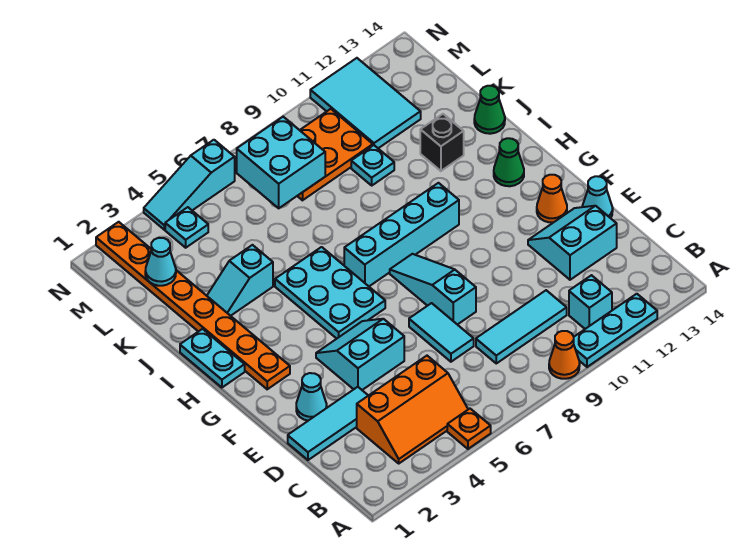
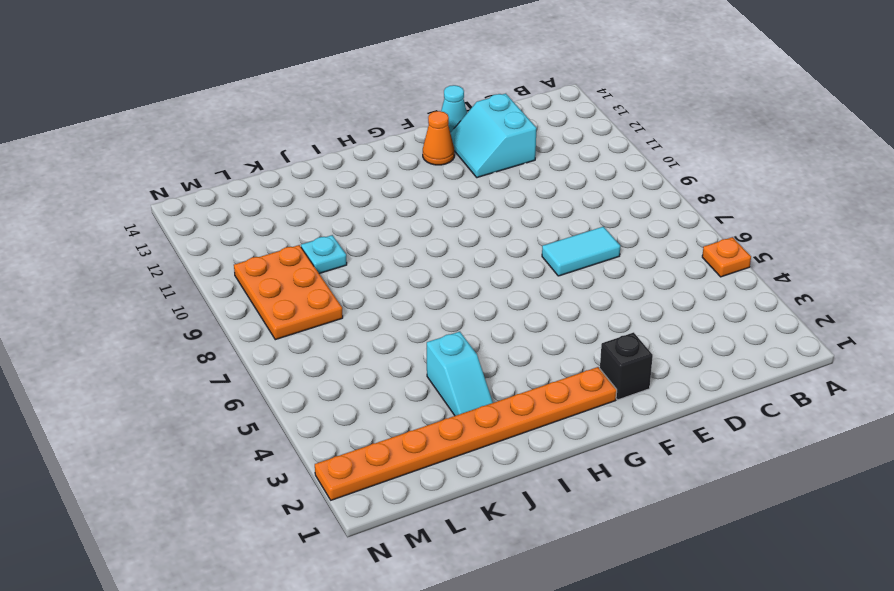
black 1x1 brick [600,332,653,400] -> black 1x1 brick moved to [420,114,464,171]
none -> orange 1x1 cone [549,331,580,379]
none -> cyan 1x3 plate [574,294,657,367]
none -> orange 2x3 slope [357,356,468,463]

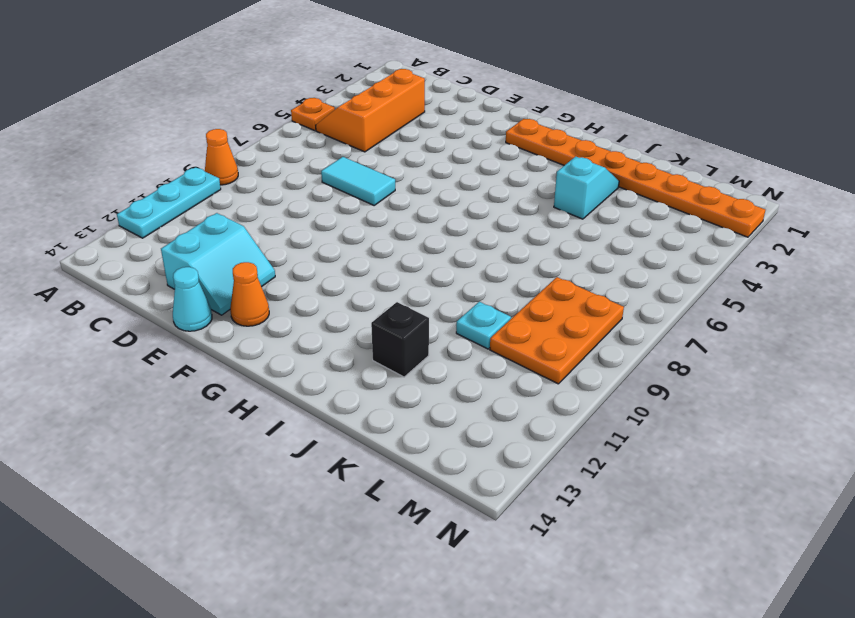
none -> cyan 1x1 brick [569,275,612,329]
none -> cyan 1x3 tile [476,290,567,363]
none -> cyan 1x3 tile [288,387,368,460]

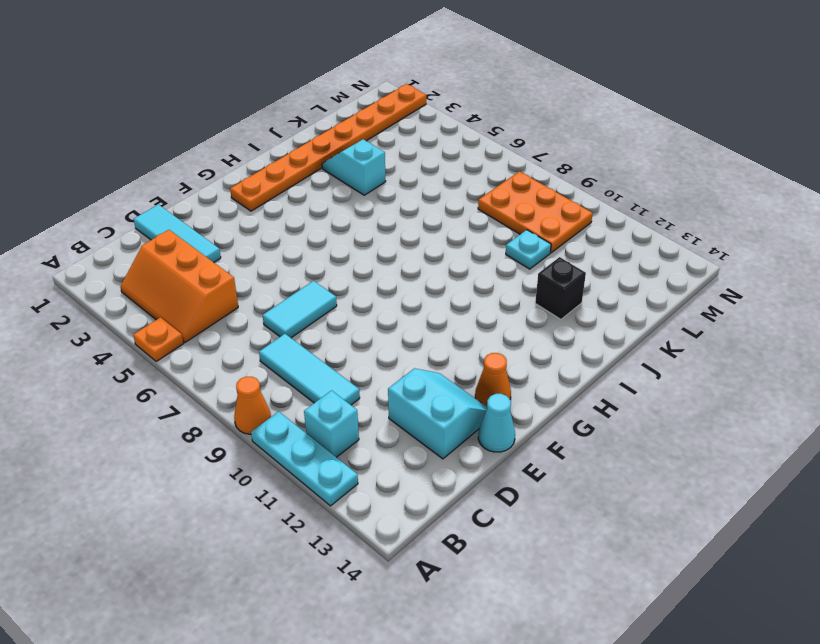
none -> cyan 1x1 cone [296,373,327,421]
none -> cyan 2x2 slope [316,319,404,390]
none -> cyan 1x3 slope [390,254,476,325]

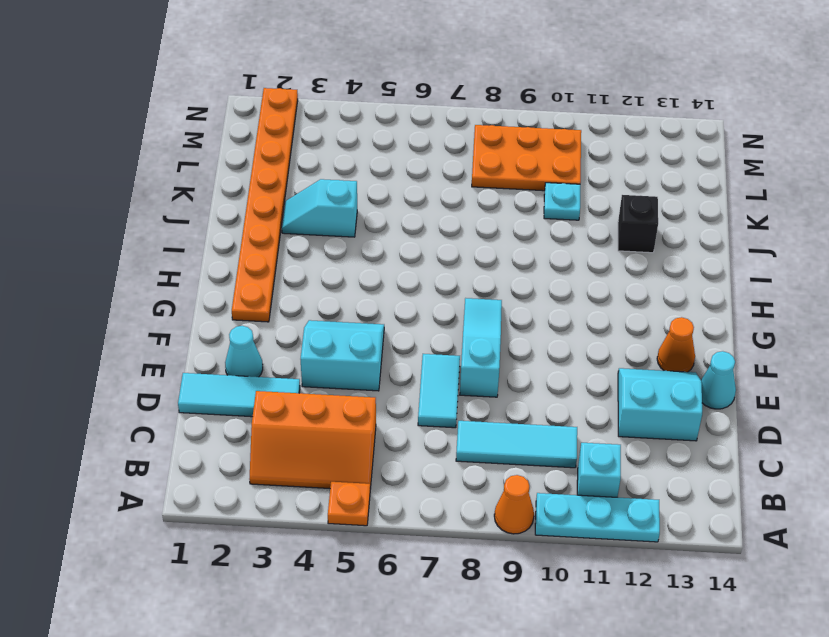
none -> cyan 2x3 plate [275,247,385,339]
none -> cyan 1x2 plate [180,329,245,388]
none -> cyan 1x4 brick [344,183,459,286]

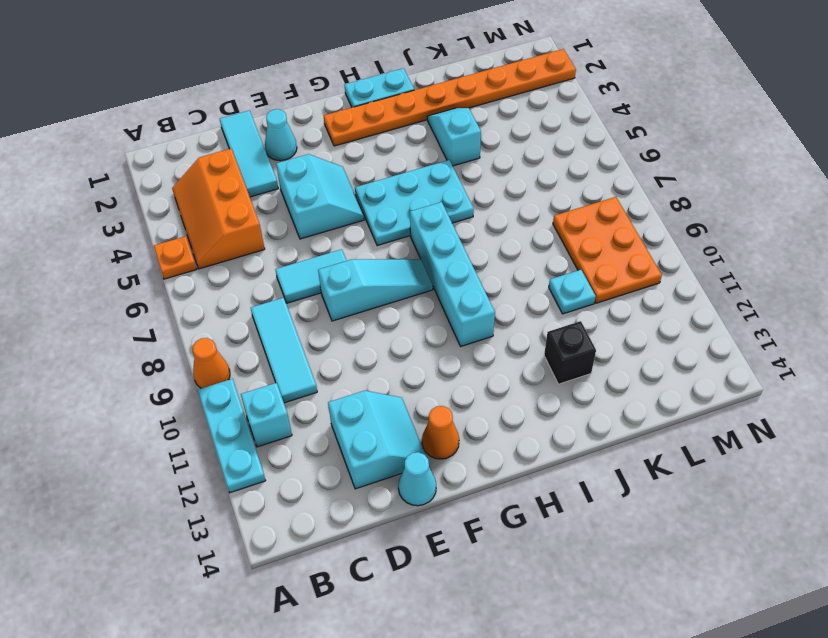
none -> green 1x1 cone [494,138,524,186]
none -> green 1x1 cone [474,86,505,134]
none -> cyan 2x3 tile [310,58,421,148]

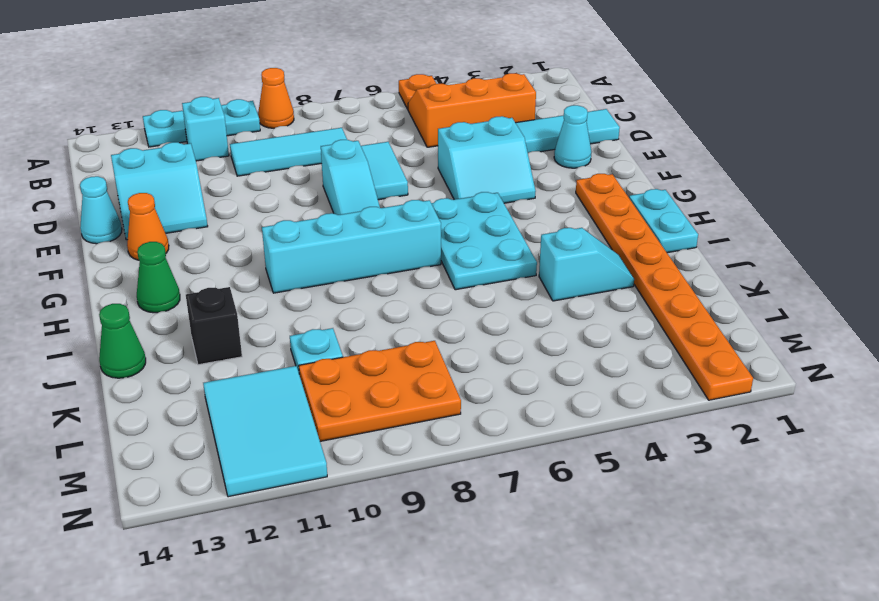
none -> cyan 1x1 plate [165,207,208,248]
none -> cyan 1x3 slope [144,140,235,230]
none -> cyan 1x1 cone [145,238,176,286]

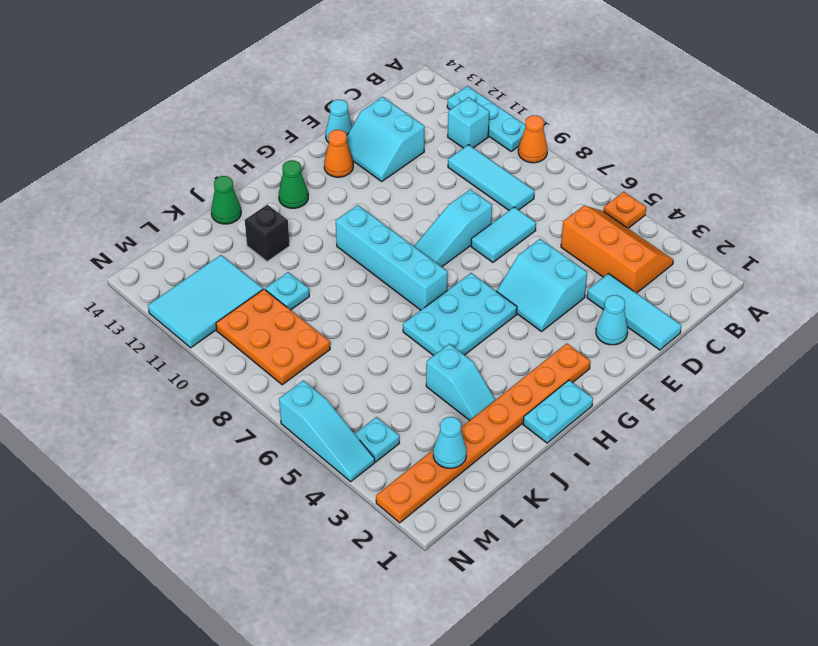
none -> cyan 2x2 brick [237,117,325,208]

